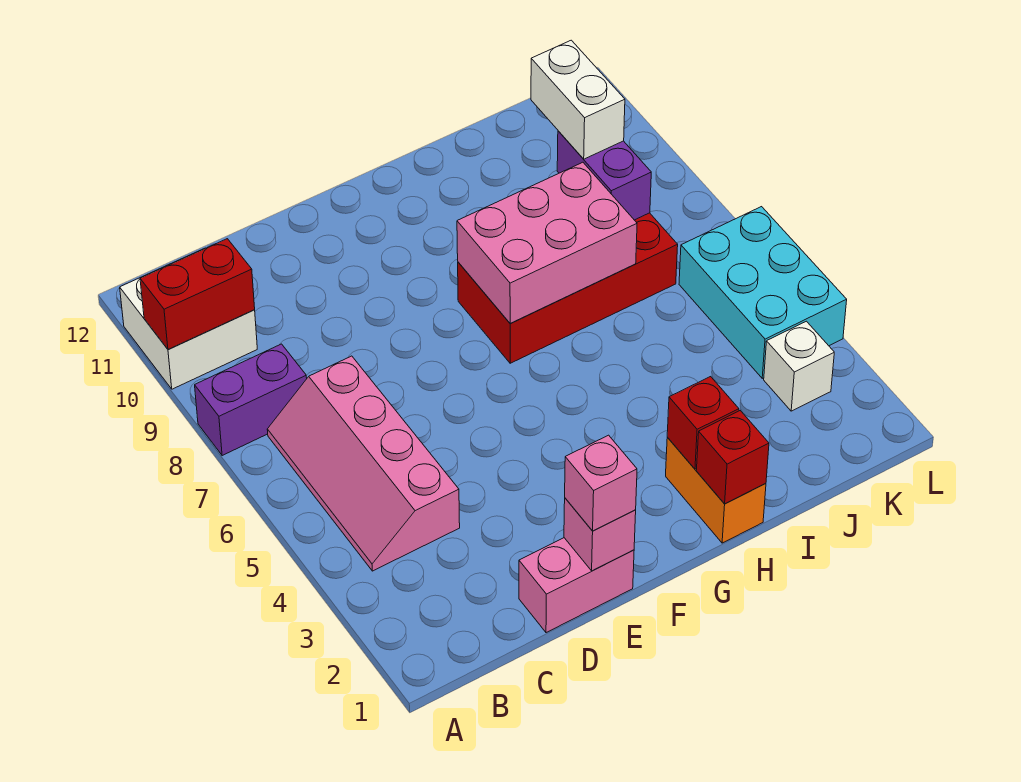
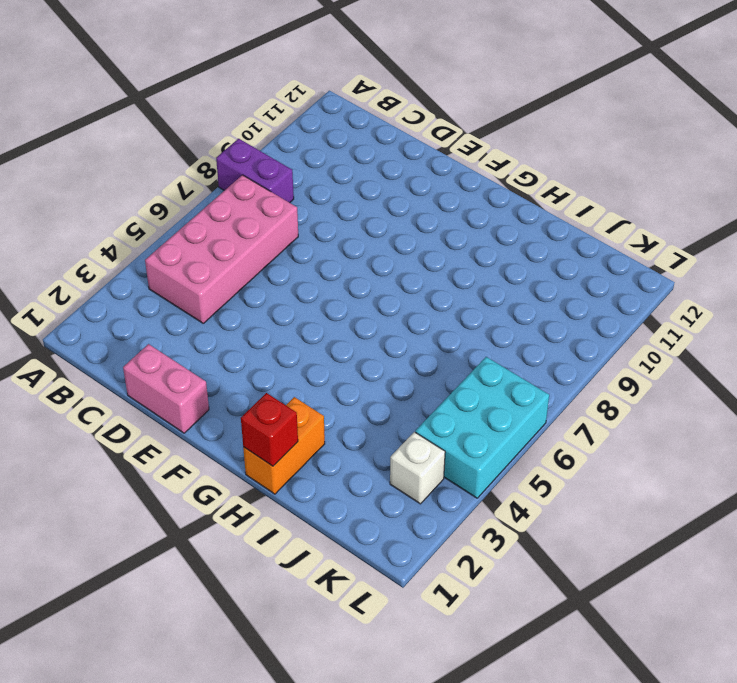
pink 2x4 brick [145,175,298,323] -> pink 2x4 slope [267,356,460,571]
none -> white 2x2 brick [120,248,257,389]
none -> red 2x4 brick [458,213,678,363]
none -> red 1x2 brick [140,239,255,349]

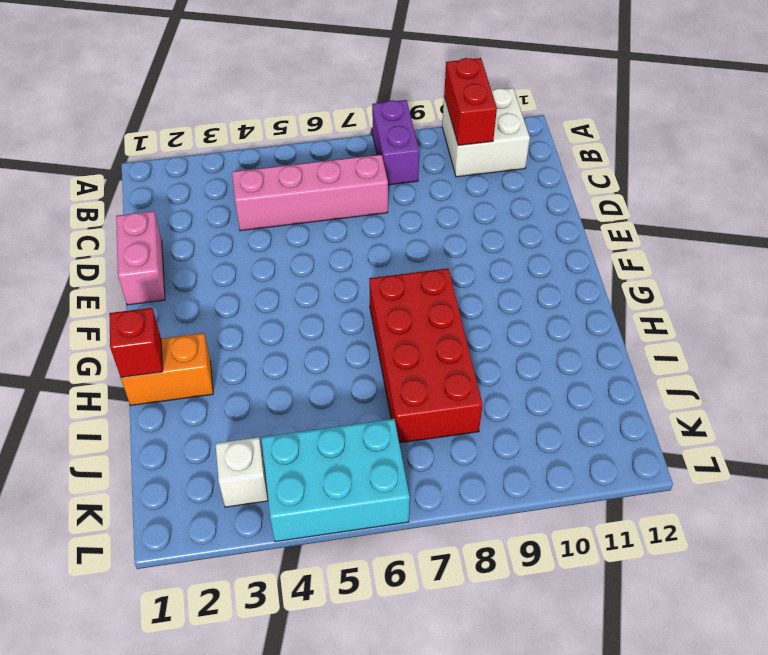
none -> pink 1x1 brick [564,498,636,571]
none -> pink 2x3 brick [457,162,637,323]
none -> red 1x1 brick [667,377,739,469]

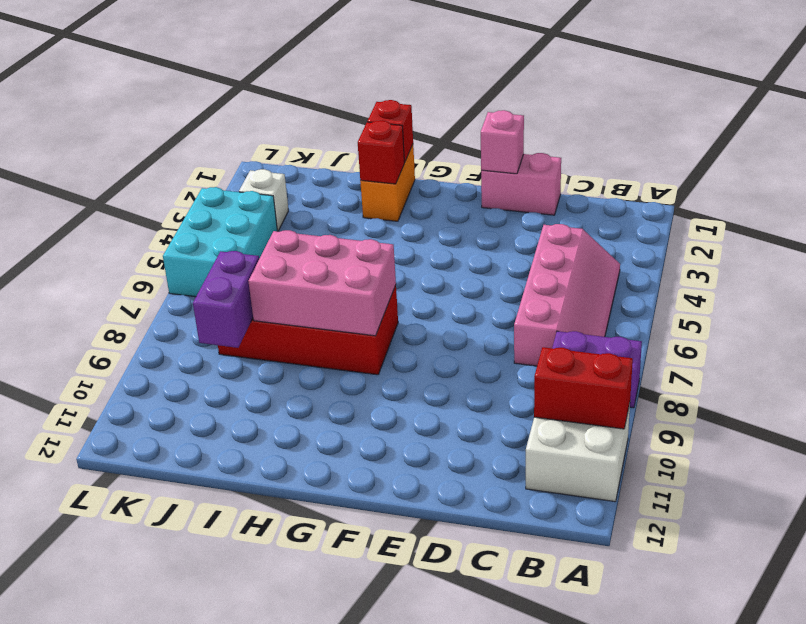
none -> pink 1x1 brick [565,435,637,531]
none -> white 1x2 brick [531,40,625,159]

